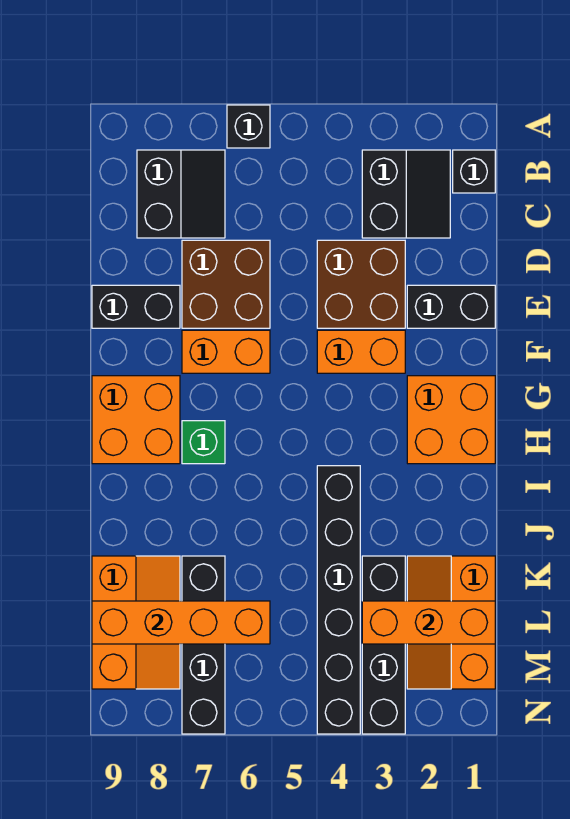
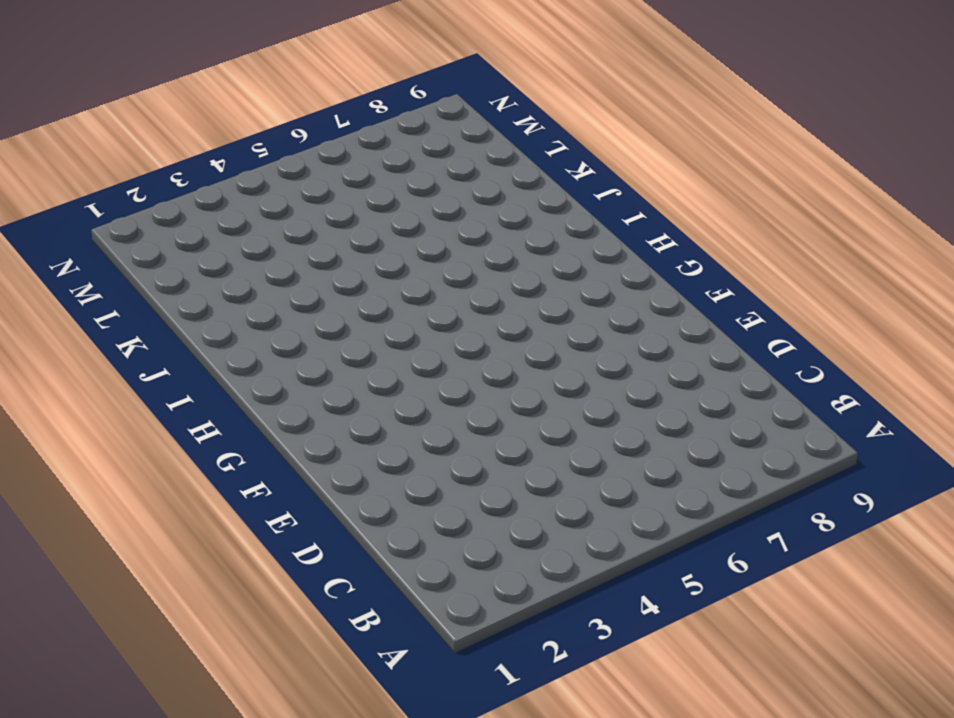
none -> black 1x1 brick [227,105,270,148]
none -> black 1x1 brick [453,150,495,193]
none -> black 2x2 slope [362,150,450,238]

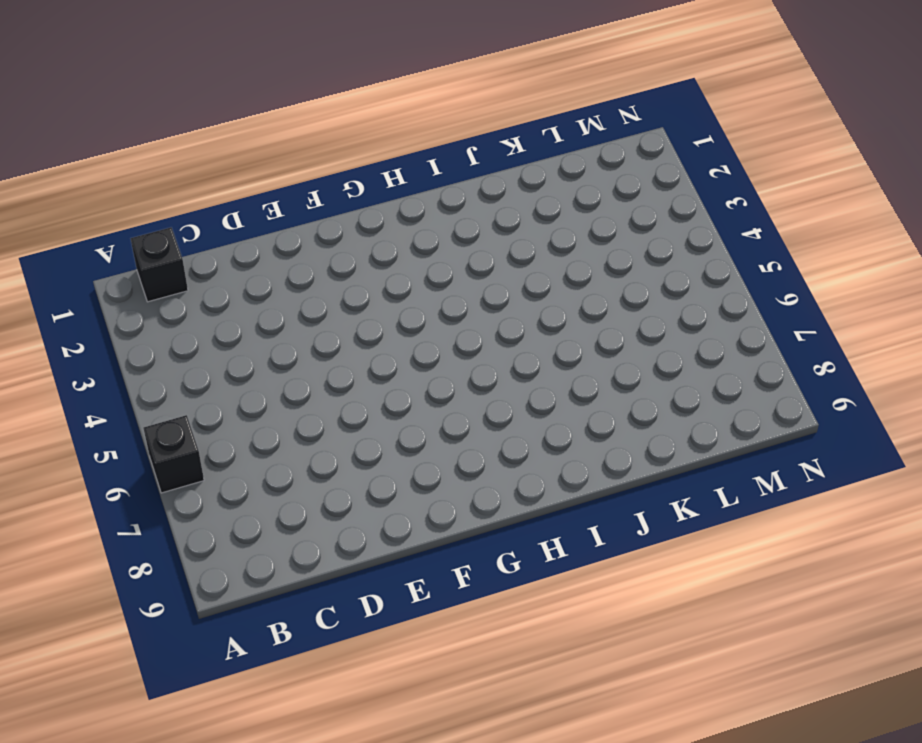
none -> black 2x2 slope [362,150,450,238]
none -> black 2x2 slope [137,150,225,238]
none -> brown 2x2 brick [317,240,405,328]

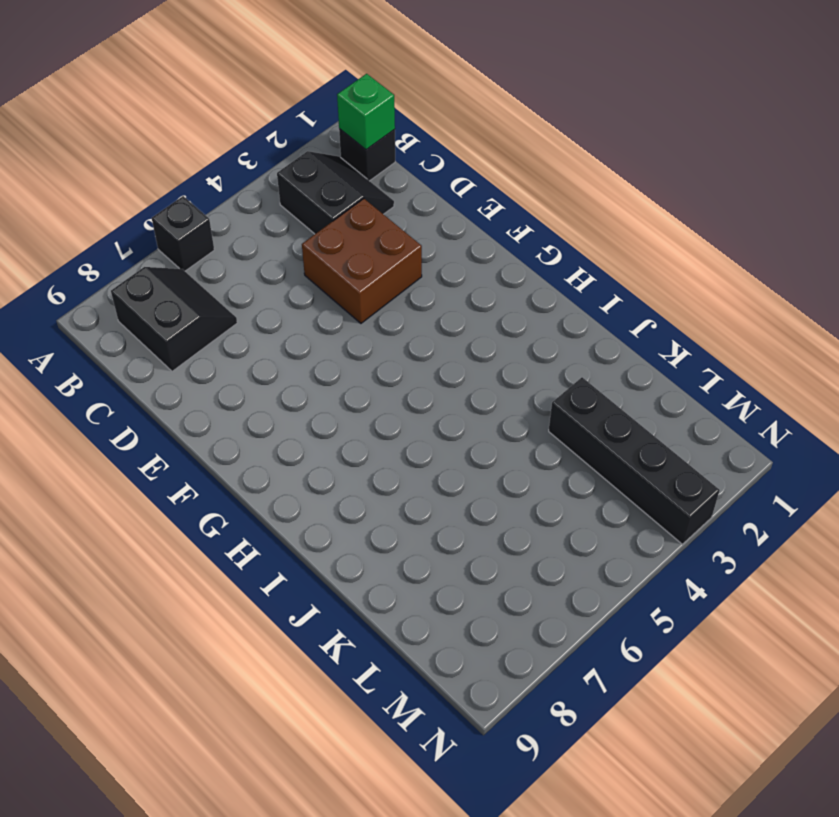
green 1x1 brick [337,74,395,150] -> green 1x1 brick moved to [182,421,225,464]
none -> brown 2x2 brick [182,240,270,328]
none -> black 1x2 brick [407,285,495,328]
none -> black 1x2 brick [92,285,180,328]

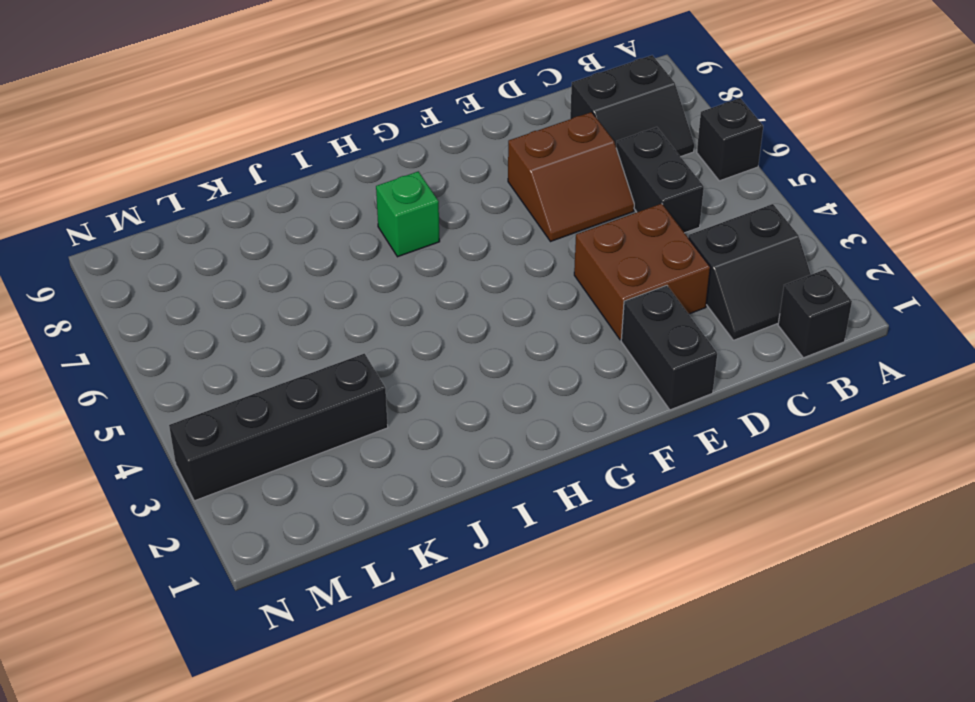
black 1x2 brick [616,127,704,233] -> black 1x2 brick moved to [92,285,180,328]
brown 2x2 slope [508,112,634,242] -> brown 2x2 brick [182,240,270,328]
none -> orange 1x2 brick [317,330,405,373]
none -> orange 1x2 brick [182,330,270,373]
none -> orange 2x2 brick [407,376,495,464]

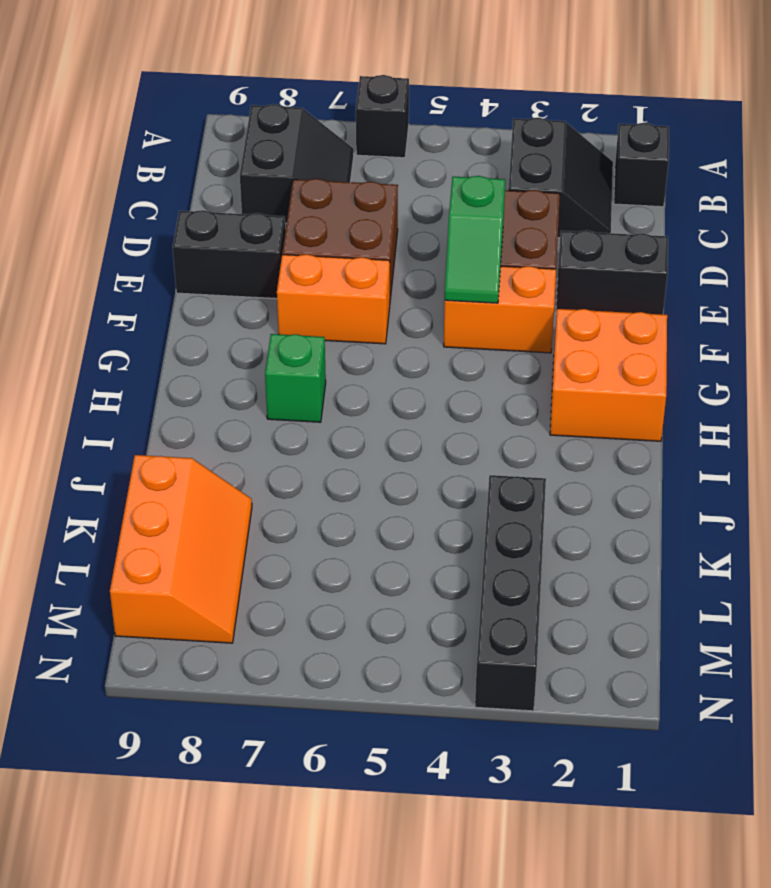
green 1x2 slope [445,176,505,303] -> none
none -> orange 2x2 brick [92,376,180,464]
none -> black 1x6 brick [317,466,360,734]
none -> orange 2x3 slope [407,556,495,689]

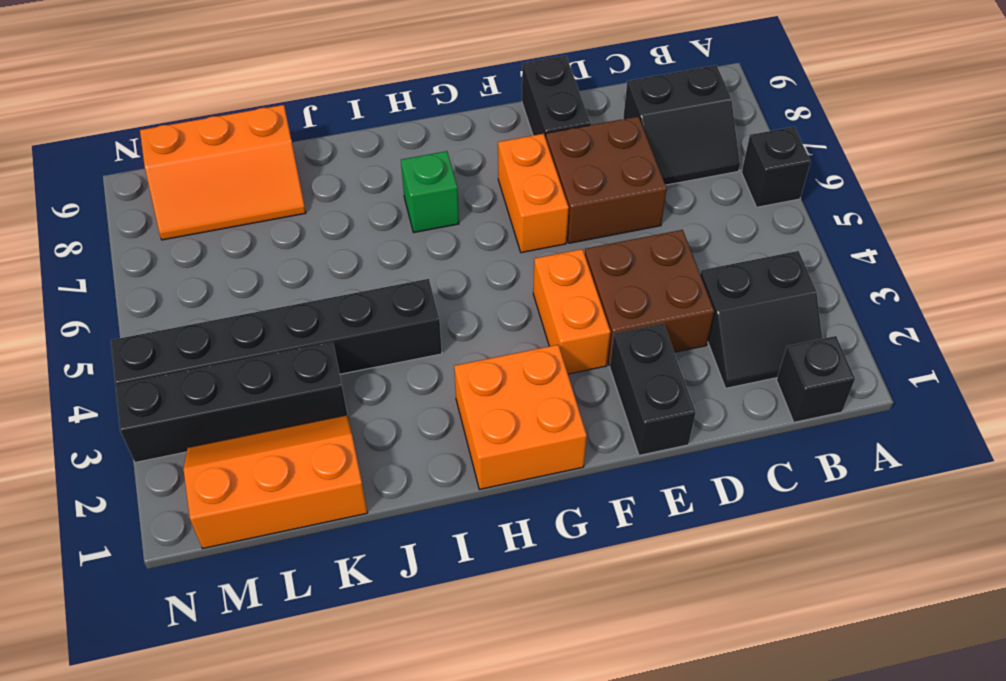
none -> orange 2x2 brick [92,376,180,464]
none -> black 1x4 brick [182,556,225,734]
none -> orange 1x3 brick [362,601,495,644]

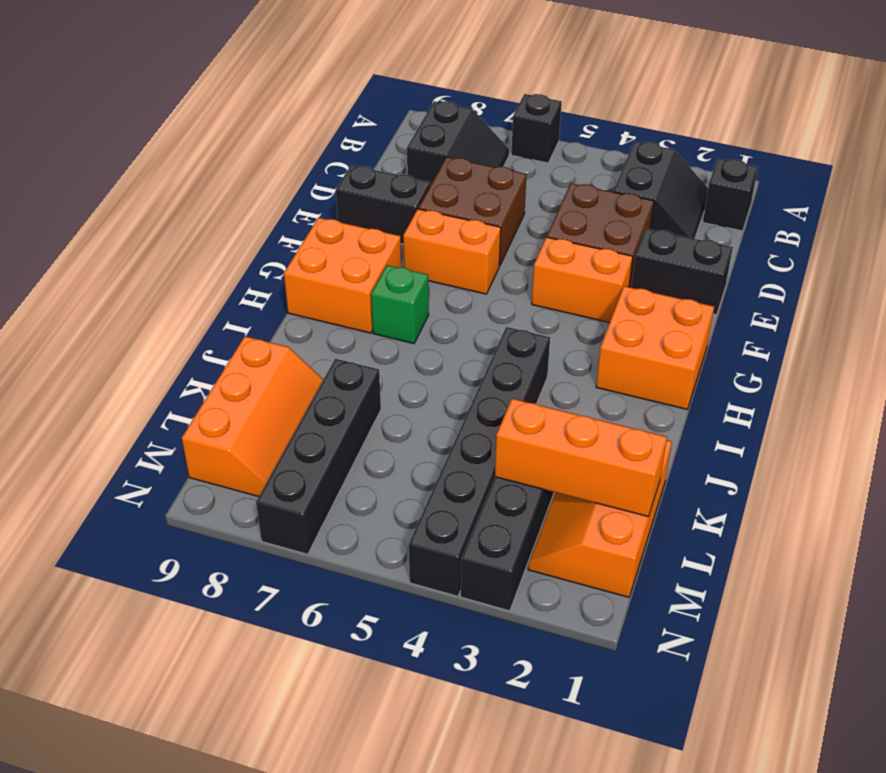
none -> orange 1x4 brick [92,601,270,644]

